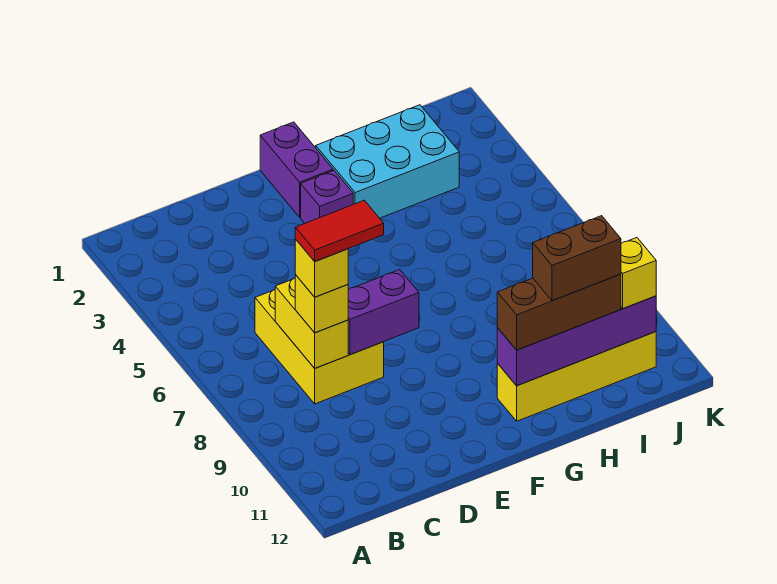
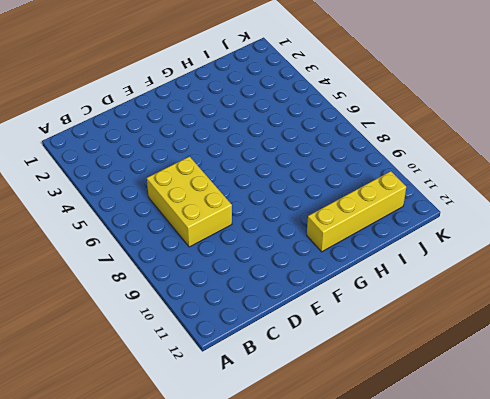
none -> purple 1x2 brick [260,122,333,217]
none -> purple 1x1 brick [301,170,353,223]
none -> cyan 2x3 brick [316,105,459,218]

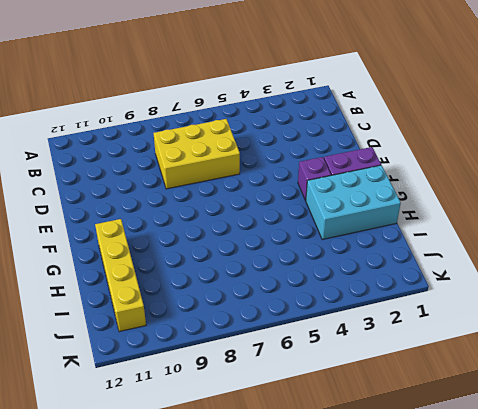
cyan 2x3 brick [306,165,401,240] -> cyan 2x3 brick turned to [316,105,459,218]
none -> yellow 1x2 brick [275,278,348,368]
none -> purple 1x2 brick [348,270,419,355]
none -> purple 1x4 brick [497,296,656,386]

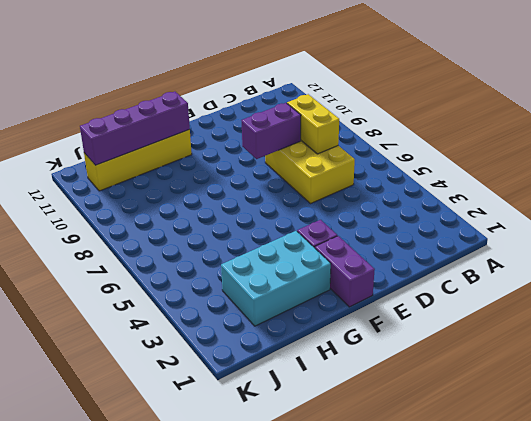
none -> yellow 1x1 brick [295,275,348,333]
none -> brown 1x3 brick [497,274,621,350]
none -> yellow 1x1 brick [621,238,656,309]

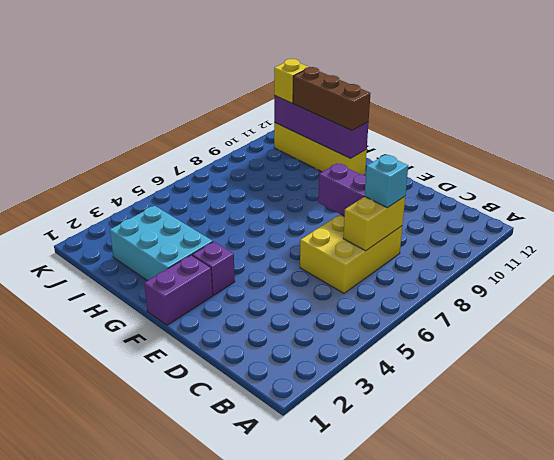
cyan 1x1 brick [365,155,408,208] -> yellow 1x1 brick [295,275,348,333]
none -> yellow 1x1 brick [295,239,348,297]
none -> brown 1x2 brick [533,216,621,301]
none -> red 1x2 tile [295,200,384,262]

